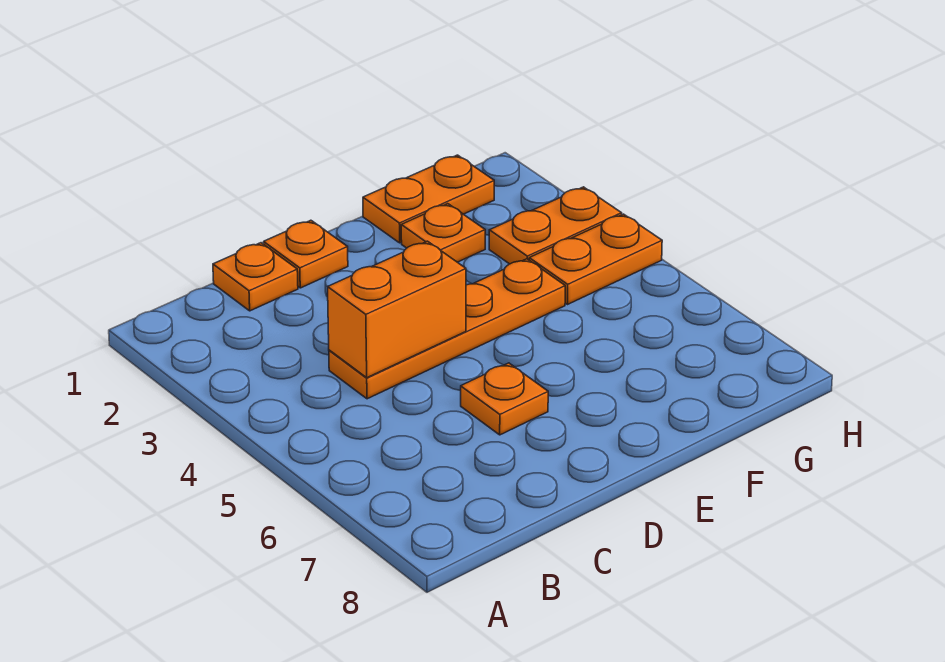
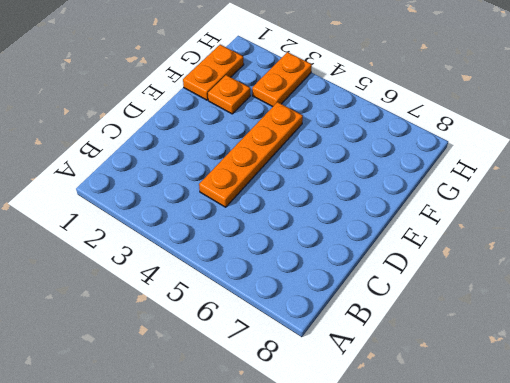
none -> orange 1x1 plate [213,243,298,311]
none -> orange 1x1 plate [264,220,348,288]

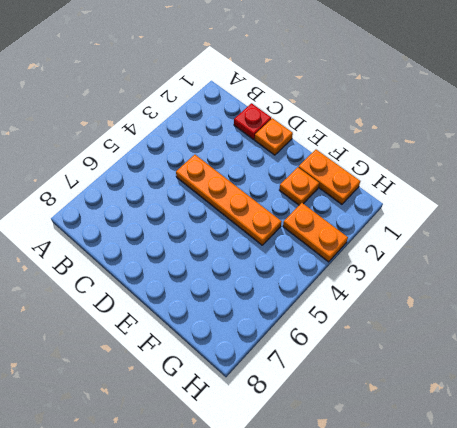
red 1x1 plate [234,103,271,139] -> orange 1x1 plate [213,243,298,311]
none -> orange 1x1 plate [461,363,548,435]
none -> orange 1x2 plate [529,214,662,305]

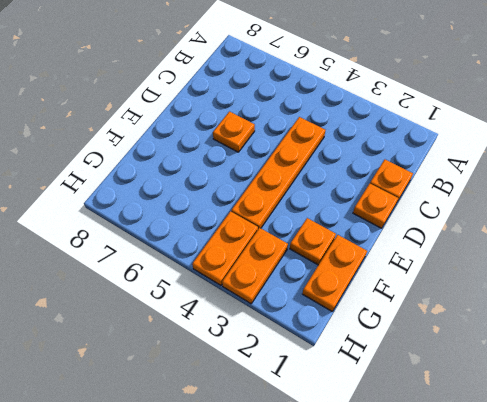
none -> orange 1x2 brick [328,241,466,378]

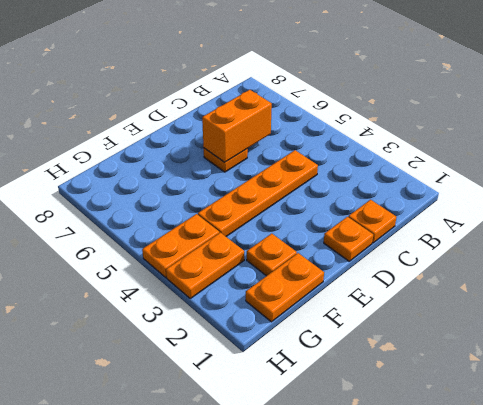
orange 1x2 brick [202,90,272,162] -> orange 1x2 brick moved to [328,241,466,378]

